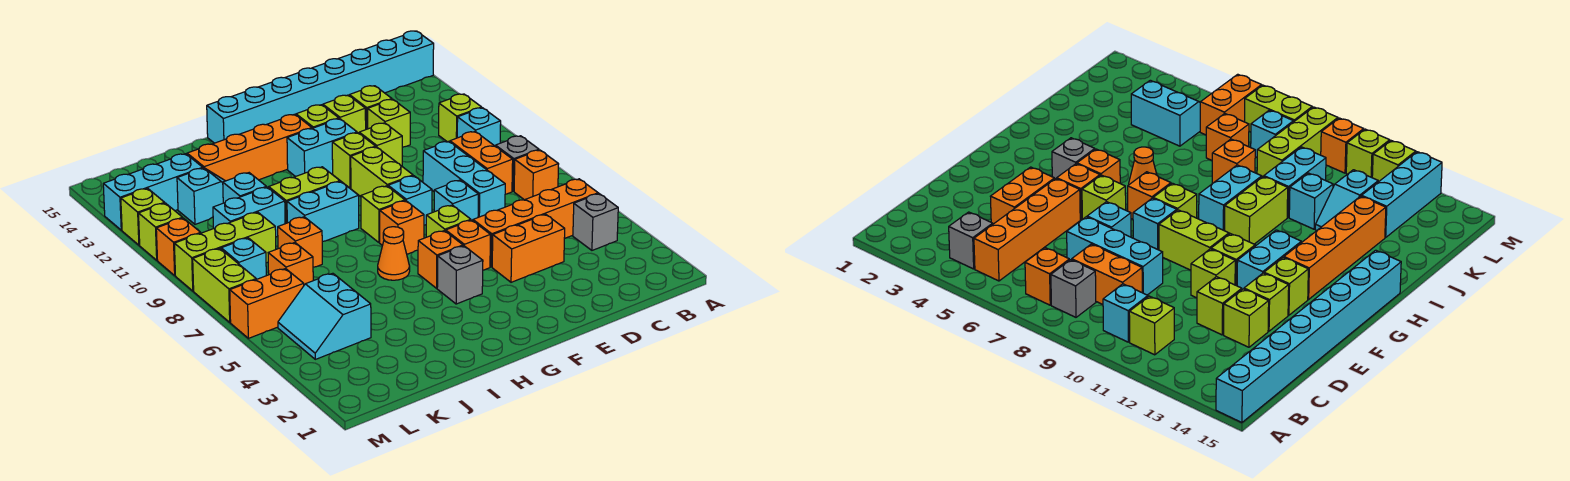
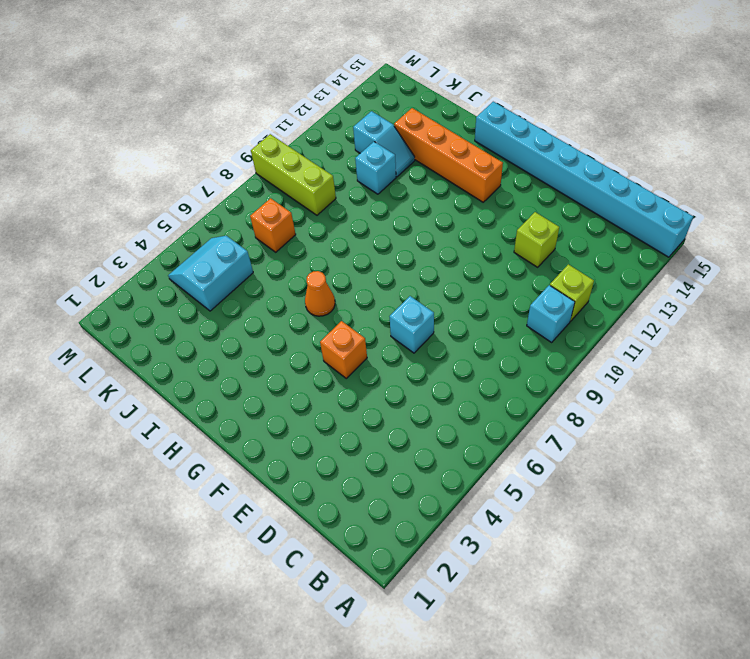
none -> grey 1x1 brick [573,194,618,250]
none -> orange 1x4 brick [473,179,598,267]
none -> orange 1x1 brick [514,150,559,200]
none -> grey 1x1 brick [496,136,539,191]

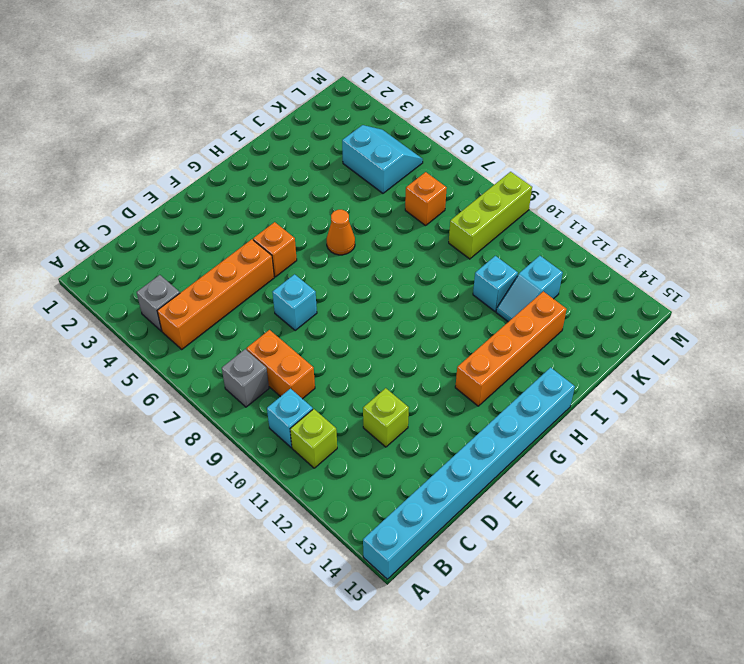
none -> orange 1x1 brick [514,150,559,200]
none -> orange 1x2 brick [492,214,565,282]
none -> cyan 1x3 brick [423,141,505,217]
none -> lime 1x1 brick [349,86,392,129]

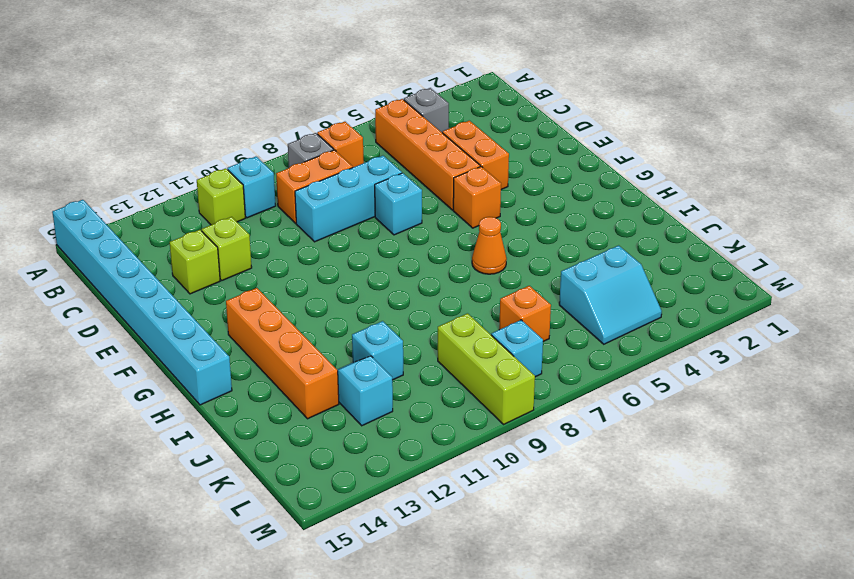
none -> lime 1x1 brick [359,123,402,166]
none -> lime 1x1 brick [323,95,366,133]
none -> lime 1x1 brick [426,205,471,237]
none -> cyan 1x1 brick [388,176,432,225]

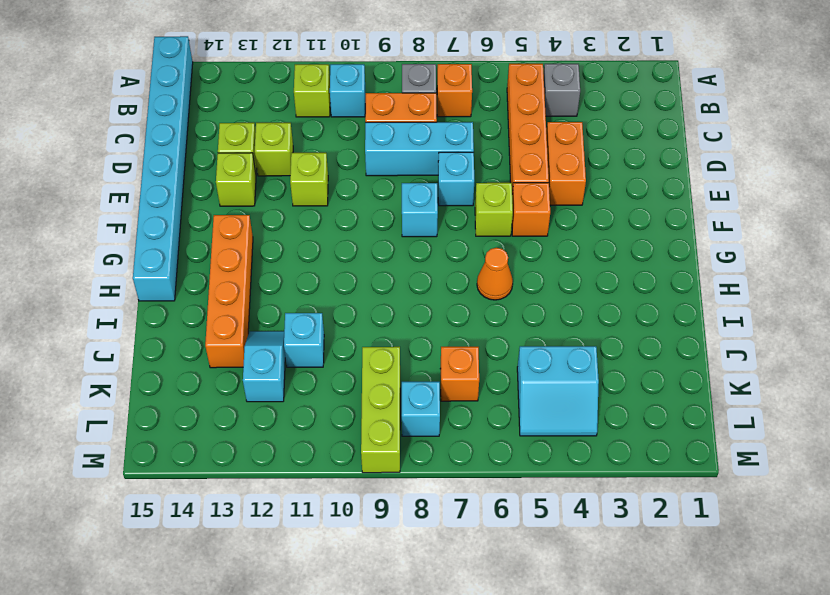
none -> lime 1x2 brick [351,147,413,197]
none -> lime 1x1 brick [332,133,376,188]
none -> cyan 1x2 brick [287,119,357,177]
none -> lime 1x1 brick [296,105,339,128]

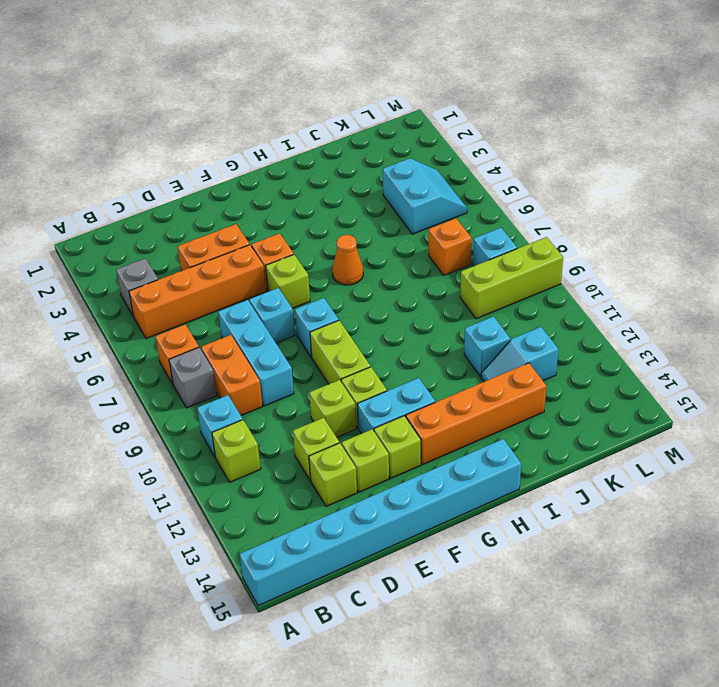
none -> grey 1x1 brick [437,246,483,304]
none -> orange 1x1 brick [418,231,463,288]
none -> orange 1x1 brick [380,201,424,254]
none -> lime 1x1 brick [361,186,405,243]

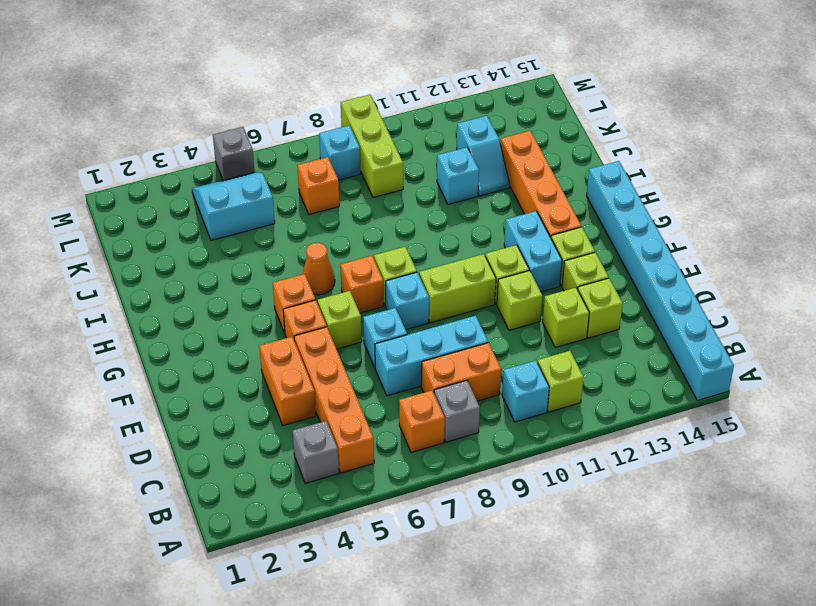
grey 1x1 brick [213,127,255,180] -> grey 1x1 brick moved to [437,246,483,304]
none -> cyan 1x2 brick [287,181,359,241]
none -> lime 1x2 brick [269,167,340,224]
none -> orange 1x1 brick [278,217,322,267]
none -> cyan 1x2 brick [213,187,285,237]

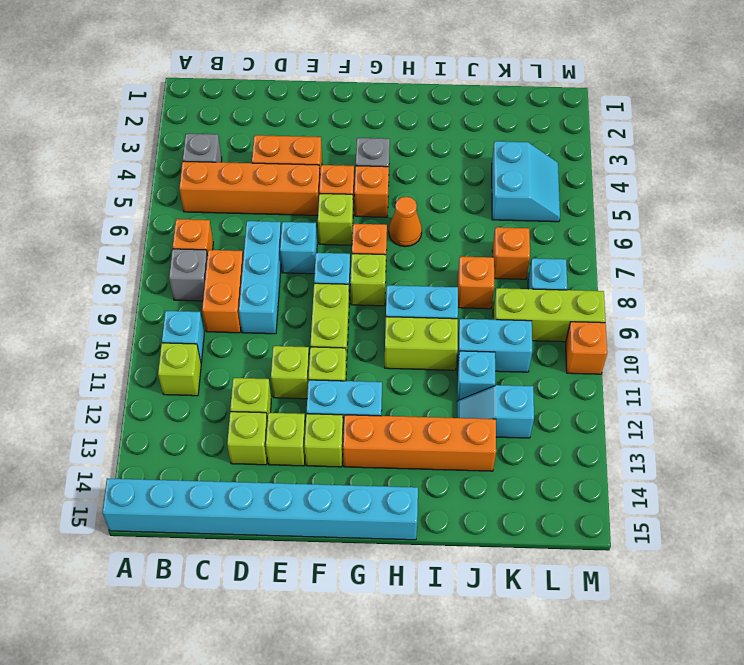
none -> cyan 1x3 brick [103,154,203,230]
none -> orange 1x2 brick [230,269,304,338]
none -> lime 1x2 brick [193,248,256,322]
none -> lime 1x1 brick [139,203,183,260]

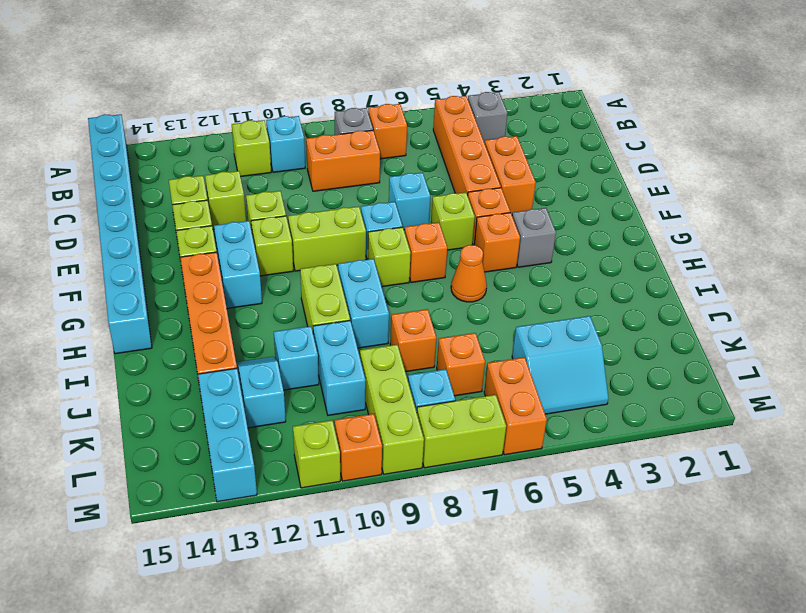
none -> cyan 1x3 brick [423,141,505,217]
none -> lime 1x1 brick [121,188,164,245]

